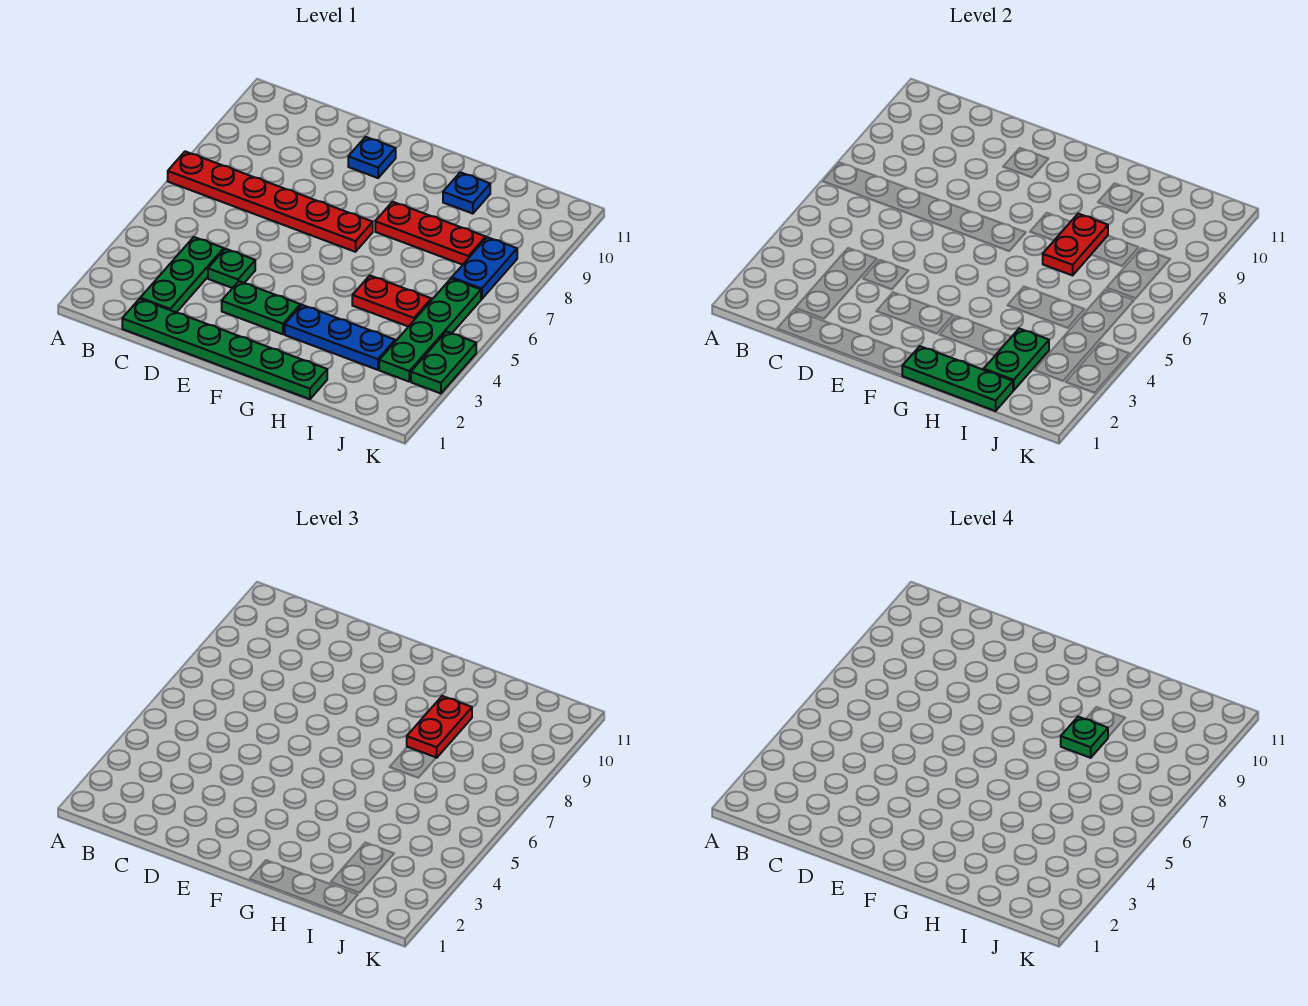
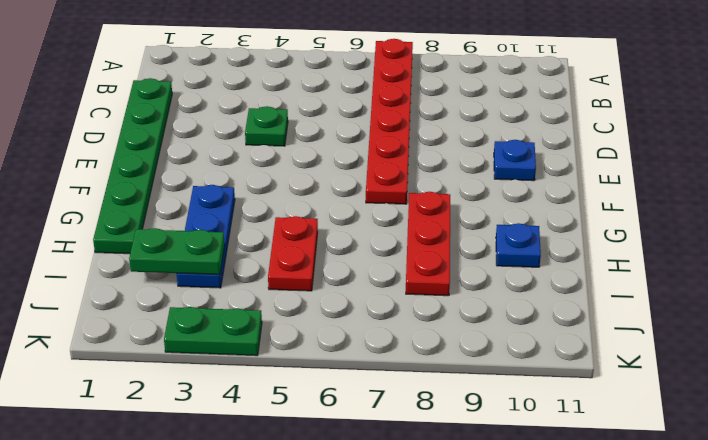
none -> green 1x3 plate [140,237,224,313]
none -> green 1x2 plate [222,281,300,334]
none -> green 1x4 plate [379,278,481,381]

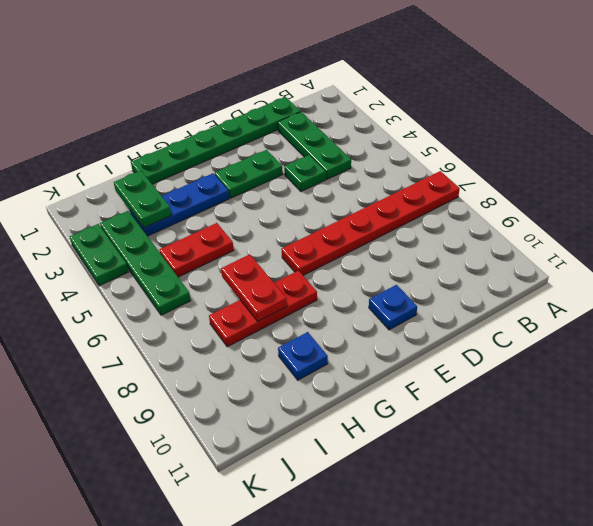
none -> blue 1x2 plate [452,237,517,299]
none -> green 1x3 plate [902,346,1013,411]
none -> red 1x2 plate [407,696,472,758]

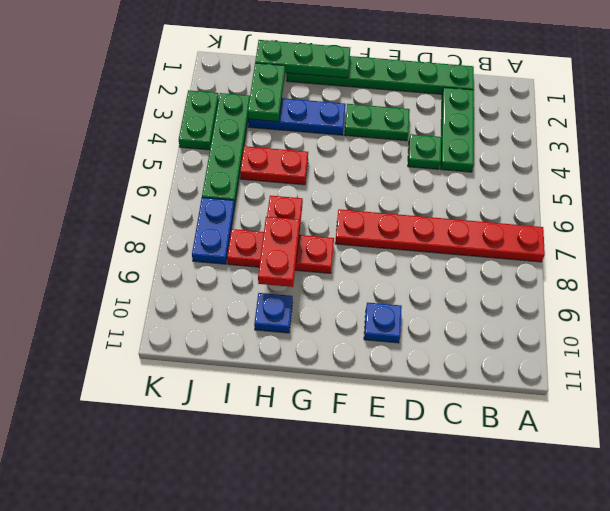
none -> green 1x1 plate [1061,717,1108,758]

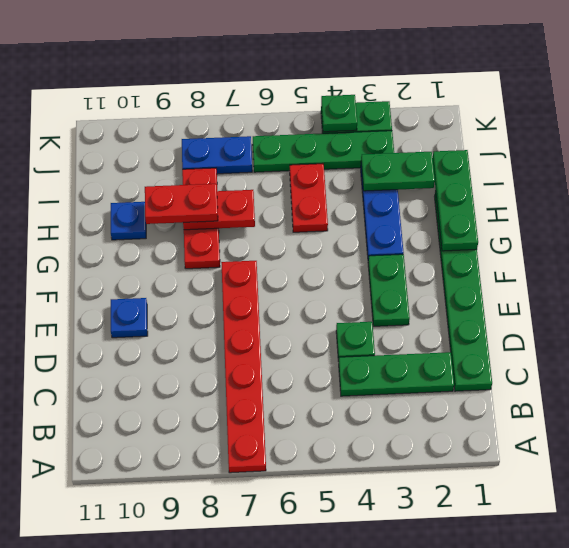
green 1x1 plate [321,95,357,132] -> green 1x1 plate moved to [1061,717,1108,758]

